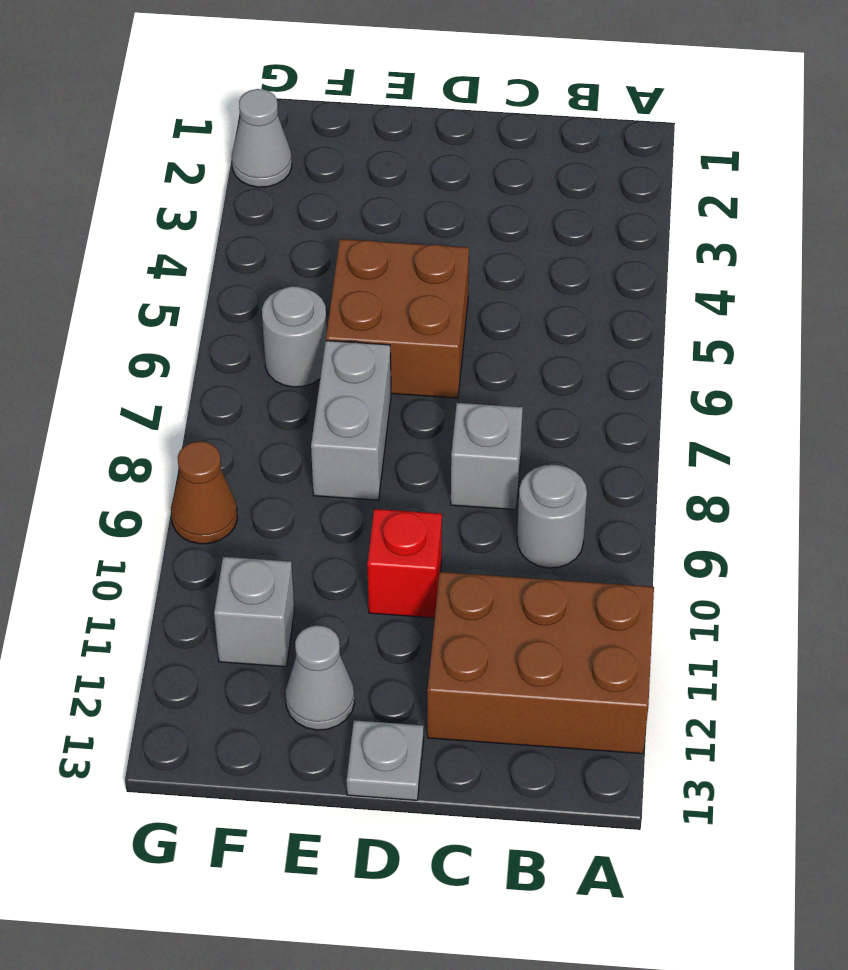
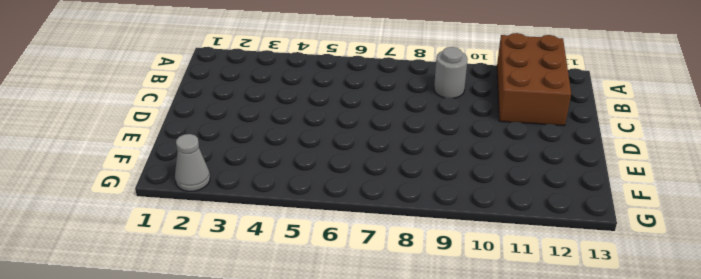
none -> grey 1x1 brick [451,403,523,510]
none -> brown 2x2 brick [326,239,469,398]
none -> red 1x1 brick [367,509,442,618]

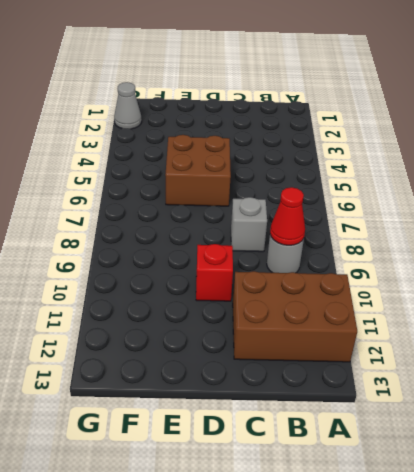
red 1x1 cone [270,187,305,245] -> none
none -> grey 1x1 plate [347,720,424,800]
none -> grey 1x2 brick [311,341,391,500]
none -> grey 1x1 cone [285,625,355,730]

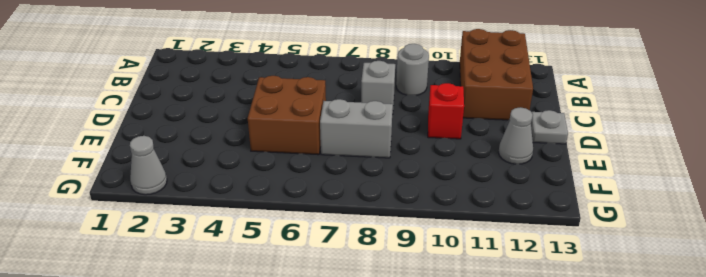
none -> grey 1x1 round brick [262,286,327,387]
none -> grey 1x1 brick [214,557,294,667]
none -> brown 1x1 cone [171,441,237,544]

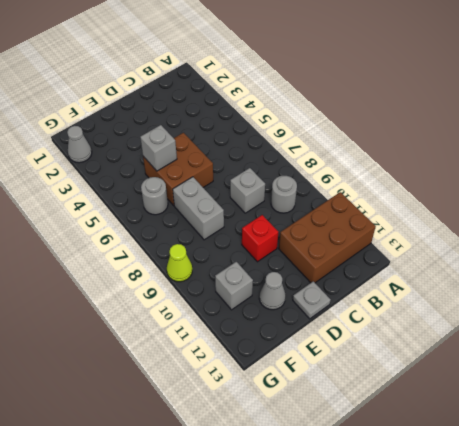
grey 1x1 brick [140,125,177,171] -> none
lime 1x1 cone [167,244,192,282] -> brown 1x1 cone [171,441,237,544]

